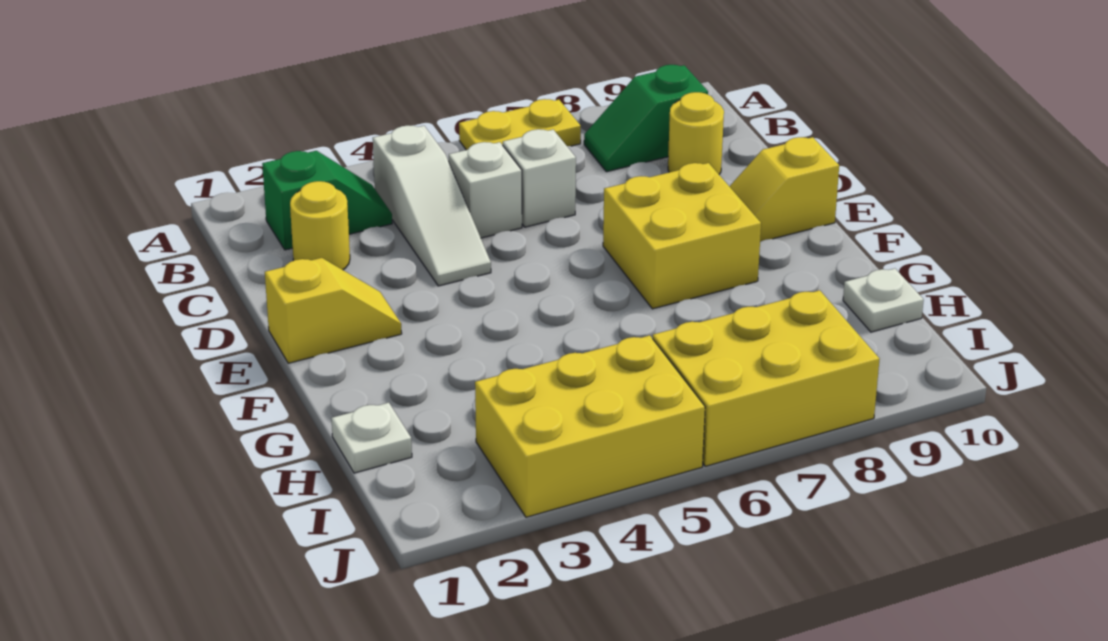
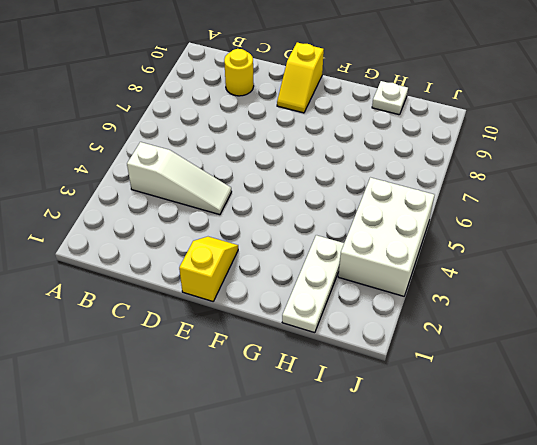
white 1x3 plate [282,235,344,333] -> white 1x1 plate [331,403,412,473]
white 2x3 brick [338,178,435,296] -> yellow 2x3 brick [475,335,705,517]
none -> yellow 1x2 plate [459,99,581,150]
none -> green 1x2 slope [262,151,392,250]
none -> green 1x2 slope [584,65,708,172]

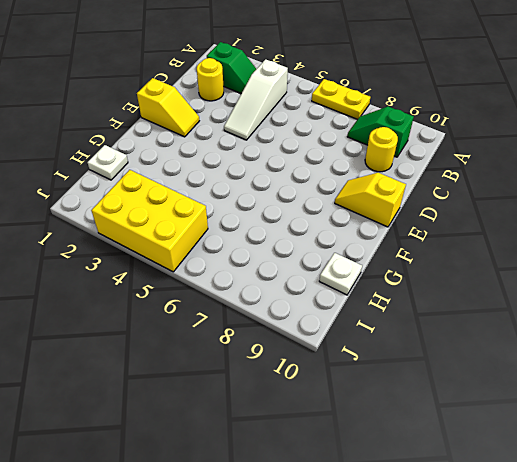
none -> white 1x1 brick [449,142,522,238]
none -> white 1x1 brick [503,129,576,227]
none -> yellow 2x2 brick [603,163,761,309]

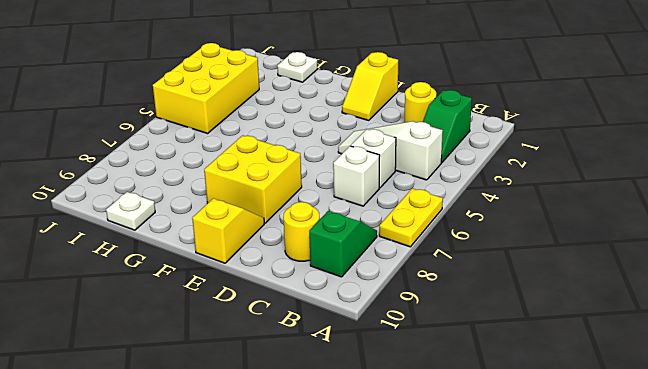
none -> yellow 2x3 brick [653,290,879,466]

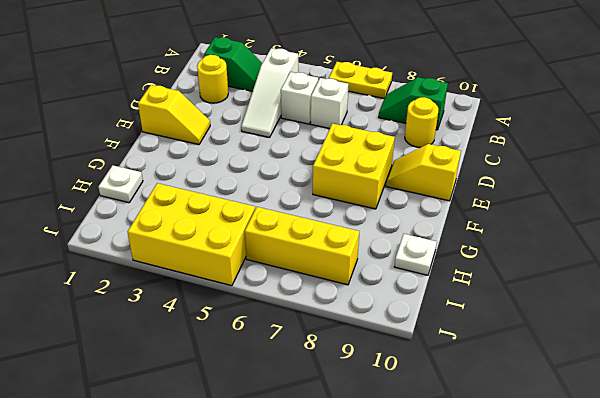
yellow 1x3 brick [245,207,359,285] -> yellow 2x3 brick [653,290,879,466]

